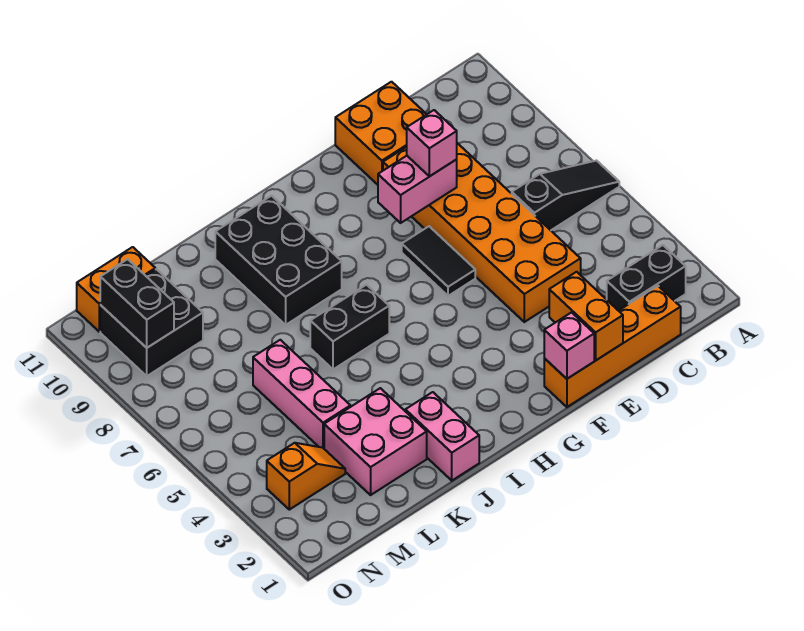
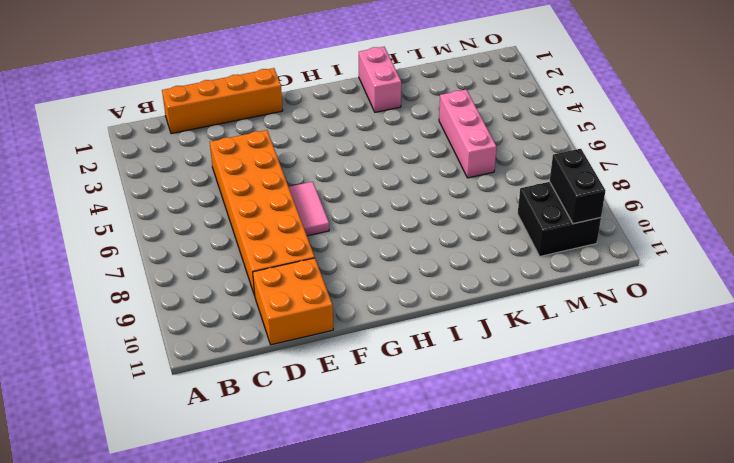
pink 1x2 tile [289,182,329,236] -> black 1x2 tile [402,226,475,296]
none -> black 1x3 slope [512,161,619,230]
none -> black 1x2 brick [607,245,686,311]
none -> black 1x2 brick [310,285,389,369]

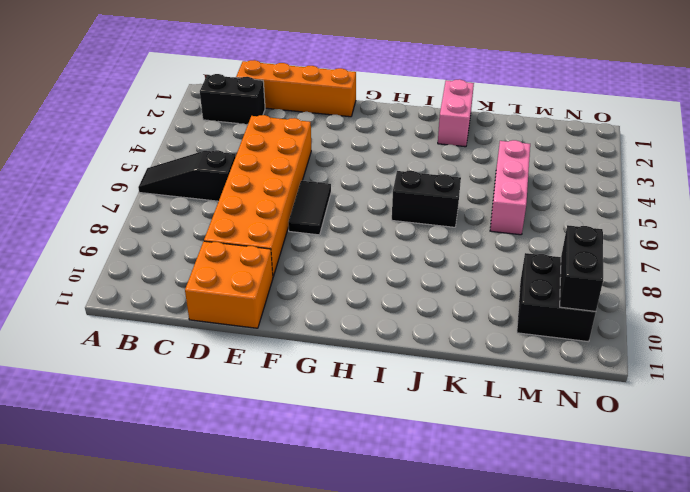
none -> black 2x3 brick [215,196,342,325]
none -> pink 2x2 brick [324,388,427,495]
none -> orange 1x2 slope [267,443,345,510]

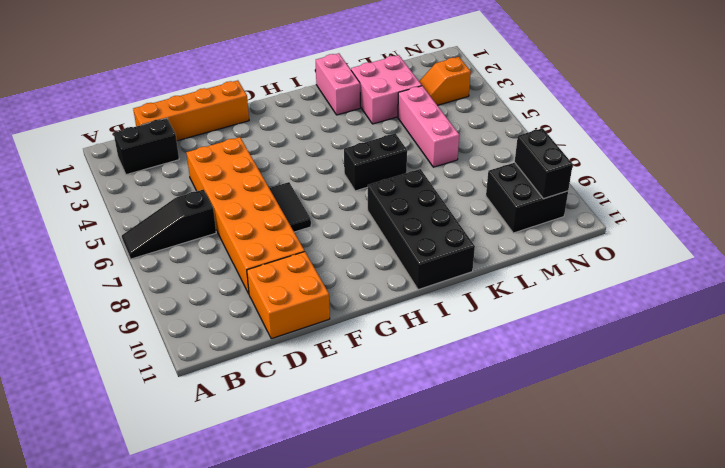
black 2x4 brick [368,169,475,290] -> black 2x3 brick [215,196,342,325]
none -> orange 1x2 brick [77,247,155,332]
none -> orange 1x2 brick [549,272,623,361]
none -> pink 1x2 brick [378,156,457,223]

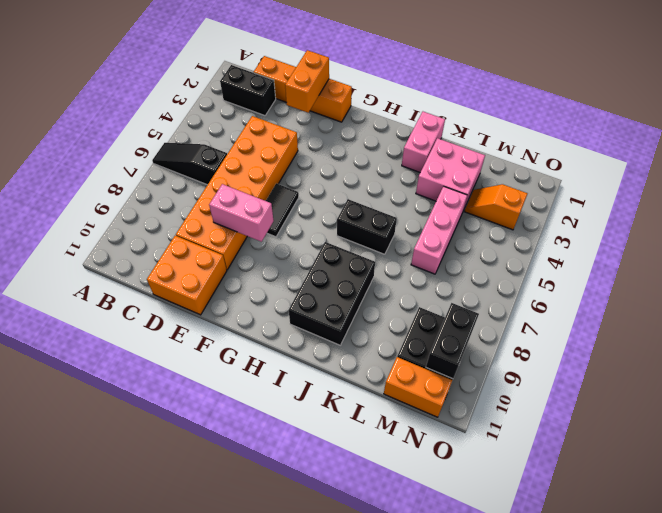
none -> pink 1x1 brick [544,312,594,379]
none -> pink 1x1 brick [407,110,457,176]

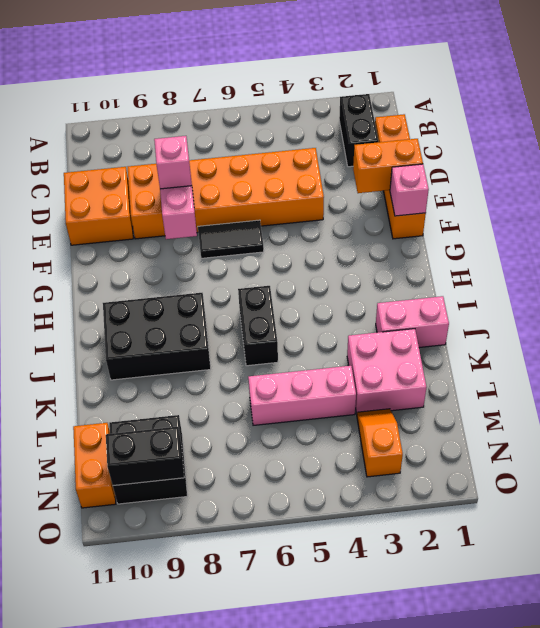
none -> black 1x3 slope [512,161,619,230]

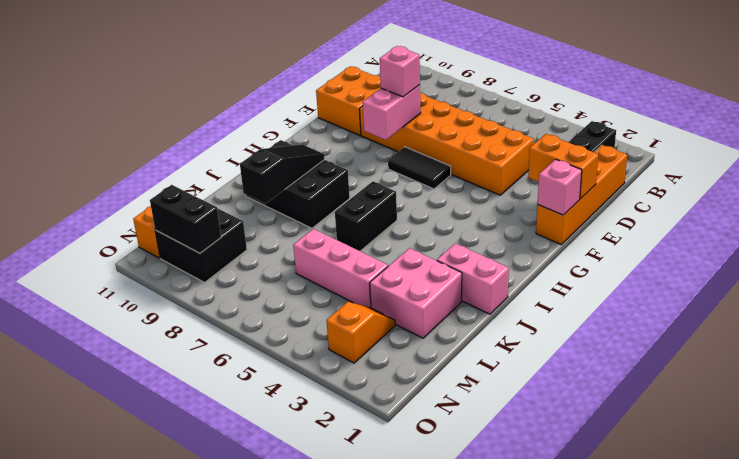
black 1x3 slope [240,144,325,204] -> black 1x3 slope moved to [512,161,619,230]

